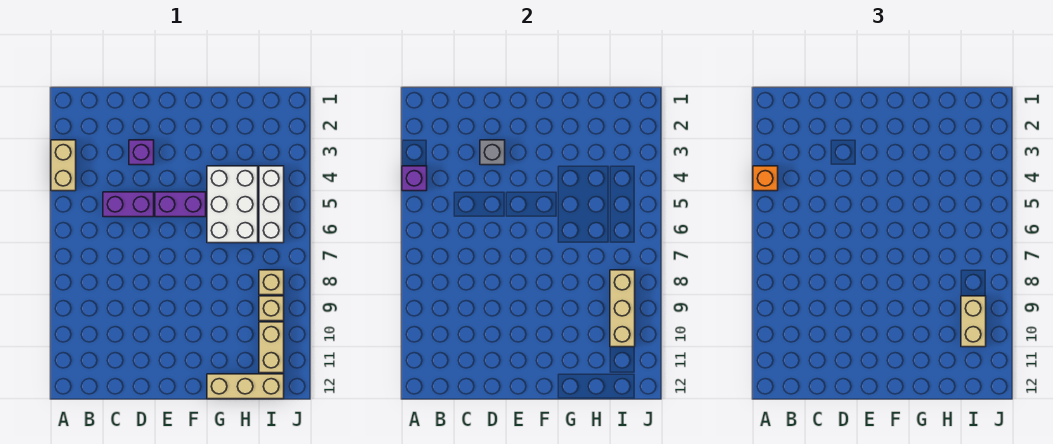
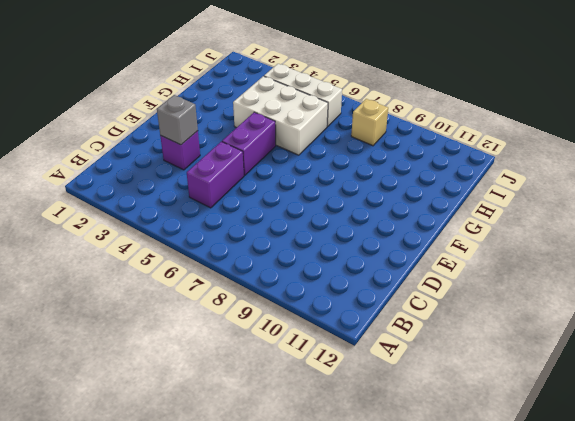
none -> tan 1x2 brick [51,140,76,191]
none -> tan 1x3 brick [207,374,284,399]
none -> tan 1x1 brick [259,296,284,321]

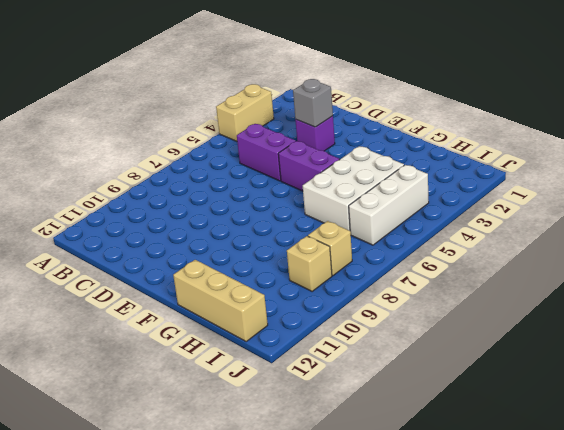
none -> tan 1x2 brick [259,322,284,373]
none -> purple 1x1 brick [402,166,427,191]
none -> tan 1x3 brick [610,270,635,347]

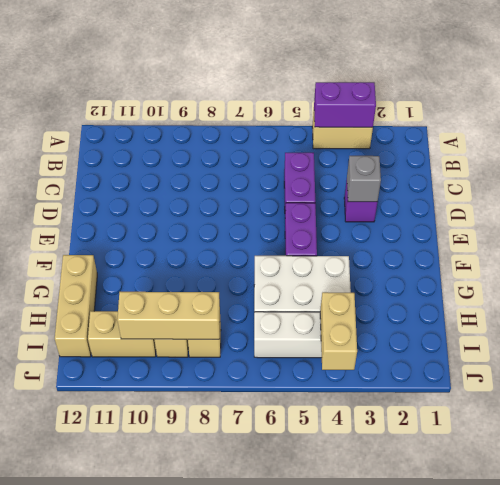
purple 1x2 brick [314,82,376,127] -> purple 1x1 brick [402,166,427,191]
tan 1x2 brick [320,292,357,370] -> tan 1x2 brick turned to [961,296,986,347]
none -> orange 1x1 brick [753,166,778,191]

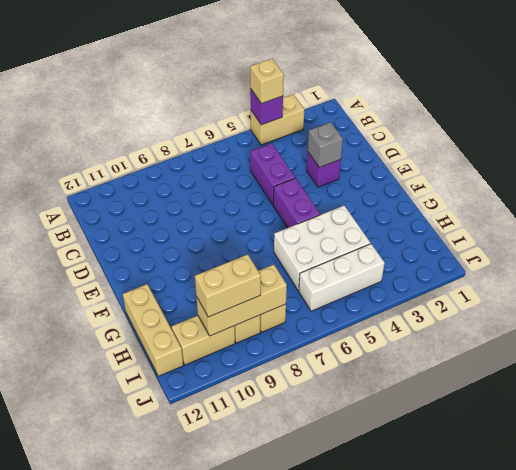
tan 1x1 brick [250,59,284,104] -> orange 1x1 brick [753,166,778,191]

